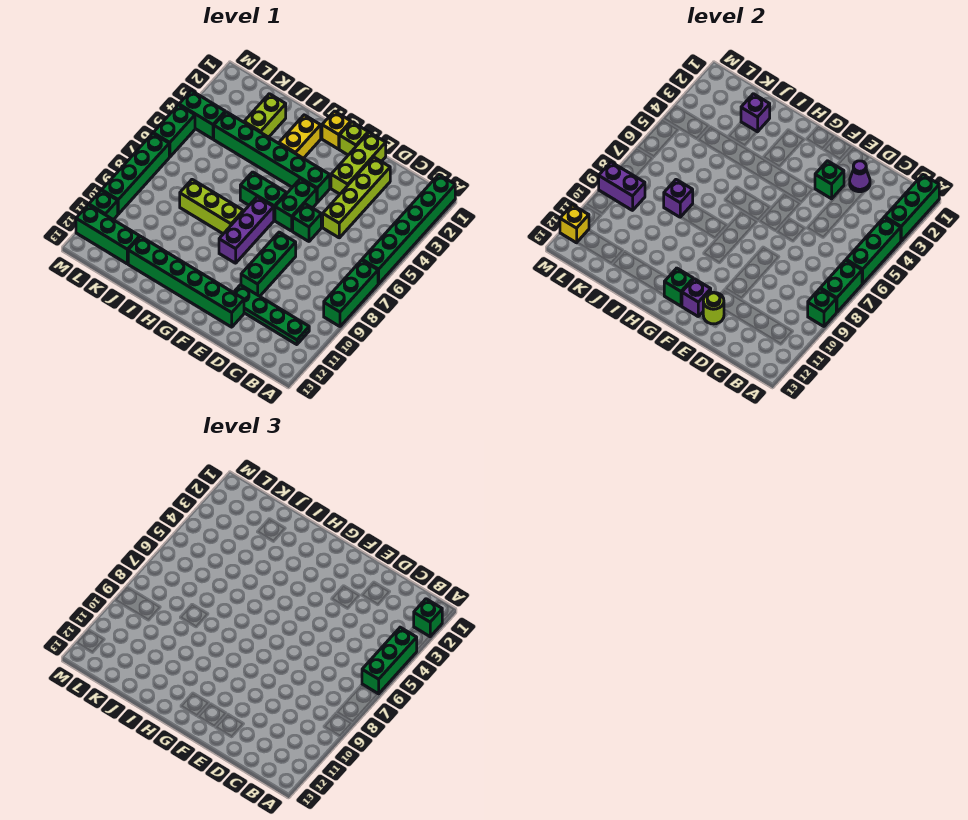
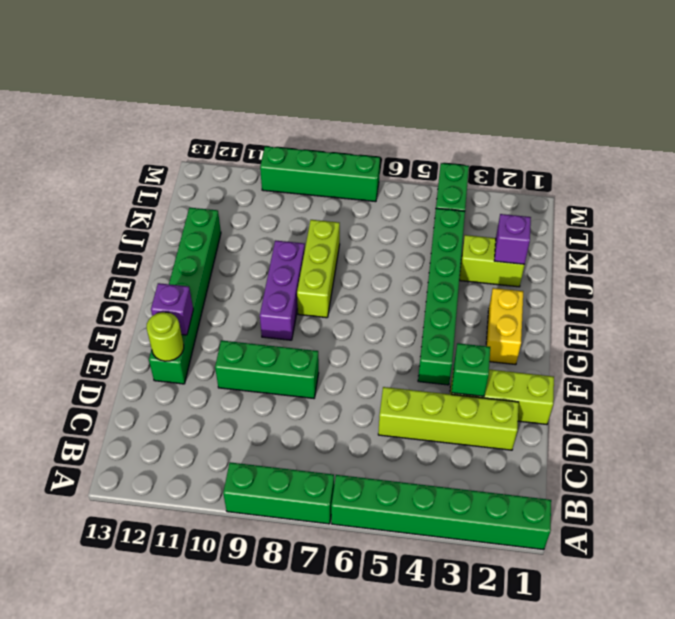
yellow 1x2 brick [486,288,523,365] -> yellow 1x2 brick turned to [279,115,321,158]
purple 1x3 brick [260,240,305,340] -> purple 1x3 brick turned to [219,197,274,263]
none -> green 1x4 plate [233,285,309,345]
none -> green 1x1 brick [293,204,321,241]
none -> lime 1x1 brick [339,122,368,155]
none -> green 1x2 brick [275,179,317,231]

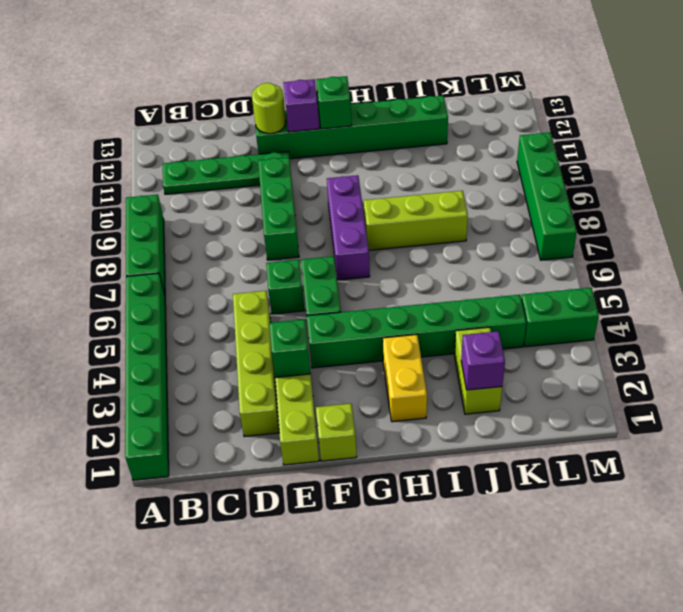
none -> yellow 1x1 brick [322,111,351,149]
none -> green 1x2 brick [240,172,287,220]
none -> green 1x3 brick [76,205,140,264]
none -> green 1x2 brick [153,105,195,157]

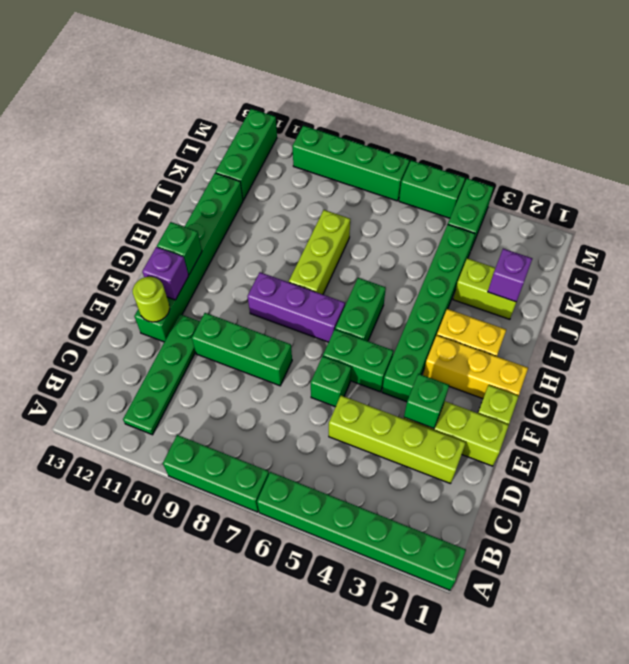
yellow 1x3 brick [423,335,528,399] -> yellow 1x1 brick [322,111,351,149]
none -> green 1x1 brick [89,190,118,220]
none -> green 1x3 brick [885,175,939,241]
none -> green 1x3 brick [846,217,901,284]
none -> green 1x2 brick [820,260,862,312]

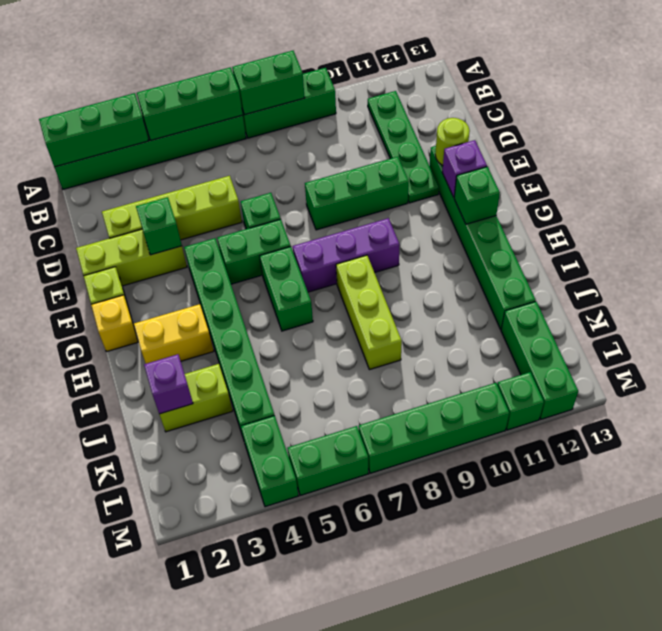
none -> green 1x1 brick [808,289,836,326]
none -> purple 1x1 cone [850,161,870,192]
none -> purple 1x1 brick [664,180,693,217]
none -> purple 1x2 brick [599,162,645,210]

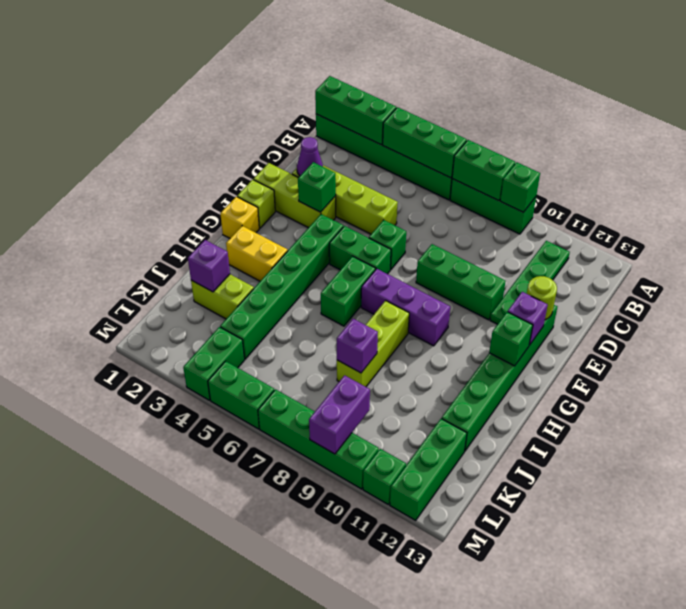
none -> yellow 1x1 brick [560,205,589,243]
none -> green 1x1 brick [414,599,442,637]
none -> green 1x3 brick [362,627,417,694]

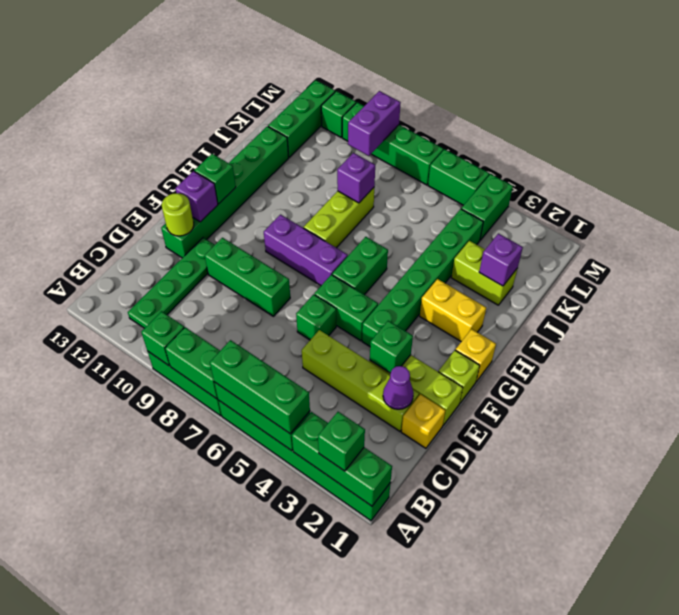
yellow 1x1 brick [401,394,445,448] -> yellow 1x1 brick moved to [560,205,589,243]

